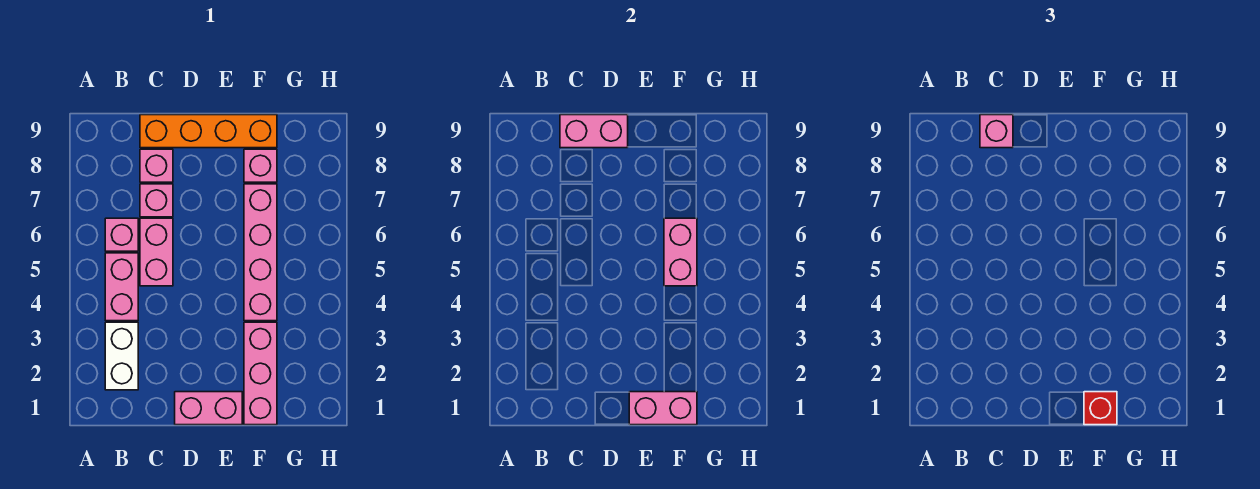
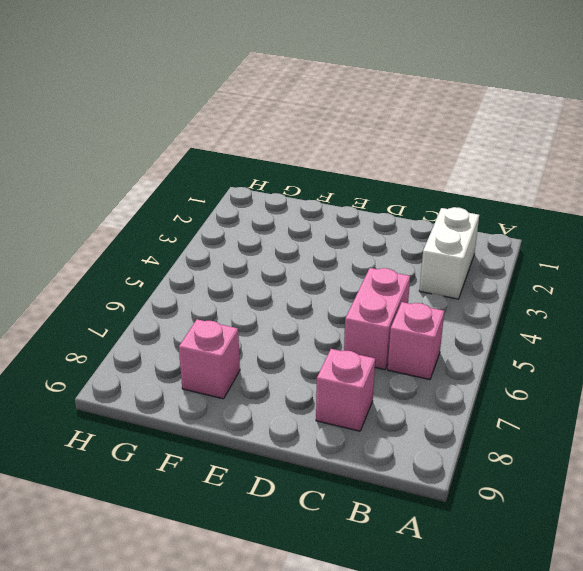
none -> pink 1x2 brick [105,253,138,321]
none -> pink 1x1 brick [140,184,173,217]
none -> orange 1x4 brick [140,115,277,148]

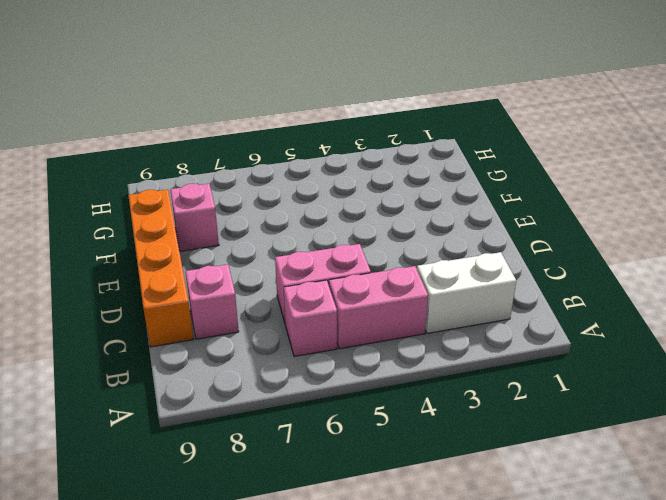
none -> pink 1x1 brick [140,184,173,217]
none -> pink 1x2 brick [175,392,242,425]
none -> pink 1x3 brick [244,322,277,425]

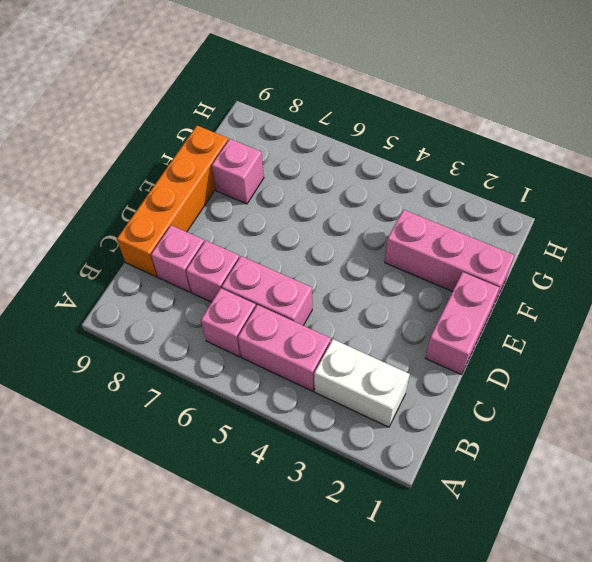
none -> pink 1x4 brick [244,184,277,321]
none -> pink 1x2 brick [560,115,628,148]
none -> pink 1x2 brick [629,392,697,425]

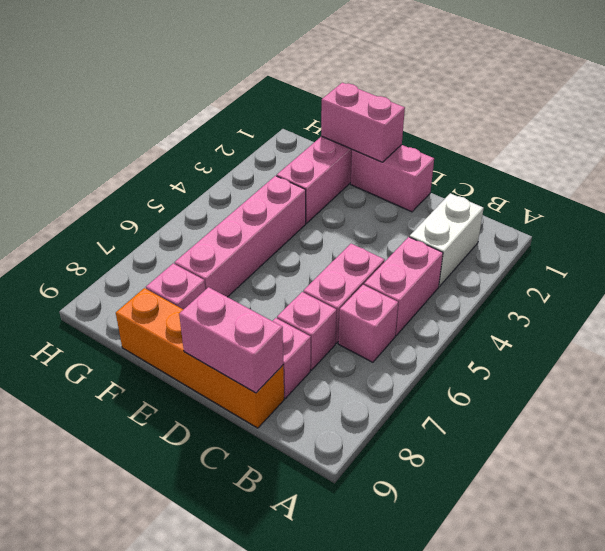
none -> pink 1x2 brick [664,218,697,286]
none -> pink 1x1 brick [980,115,1013,148]
none -> red 1x1 brick [1084,392,1117,425]

